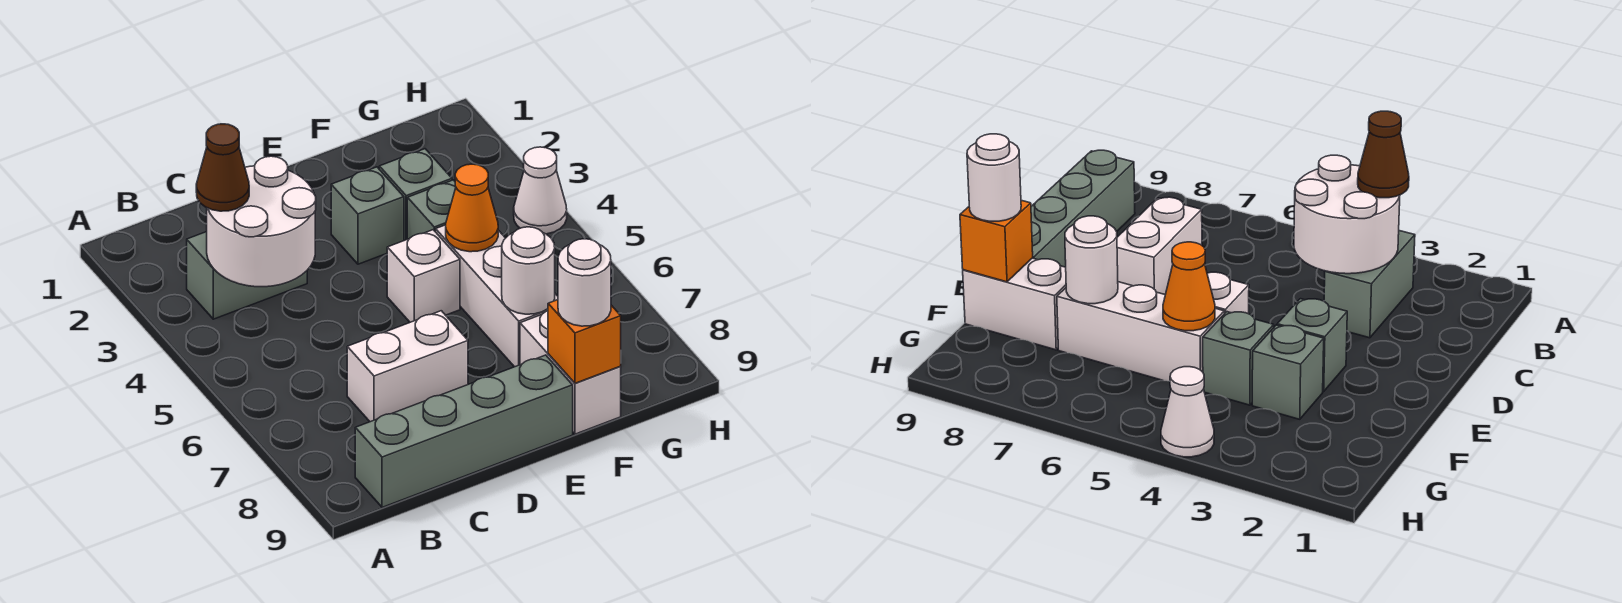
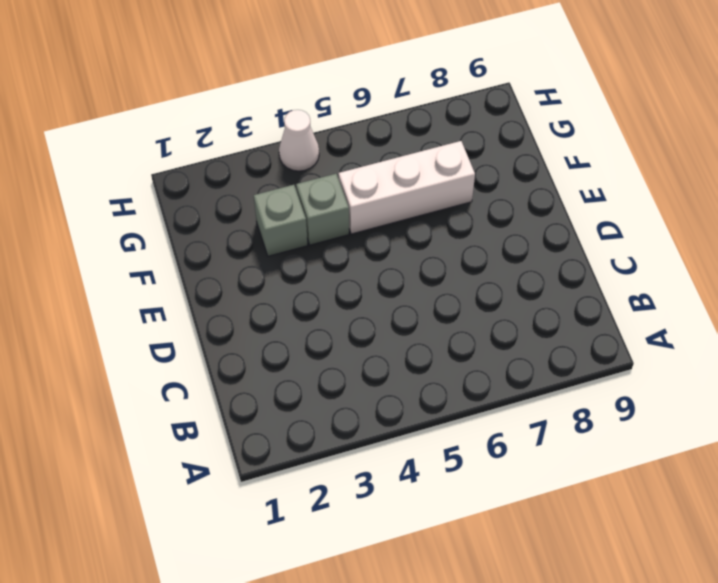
none -> grey 1x2 brick [187,232,307,319]
none -> grey 1x4 brick [355,355,573,507]
none -> white 1x2 brick [347,311,468,422]

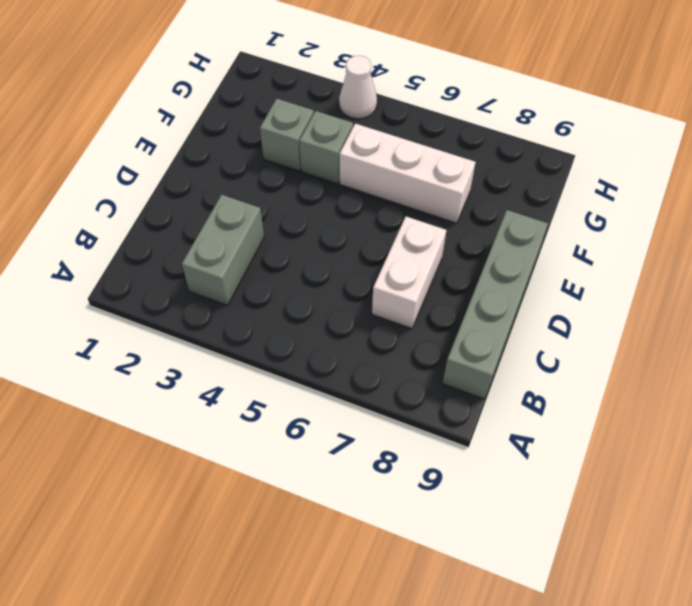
none -> grey 1x1 brick [331,167,404,264]
none -> white 1x1 brick [387,230,460,322]
none -> white 1x2 brick [520,311,621,434]

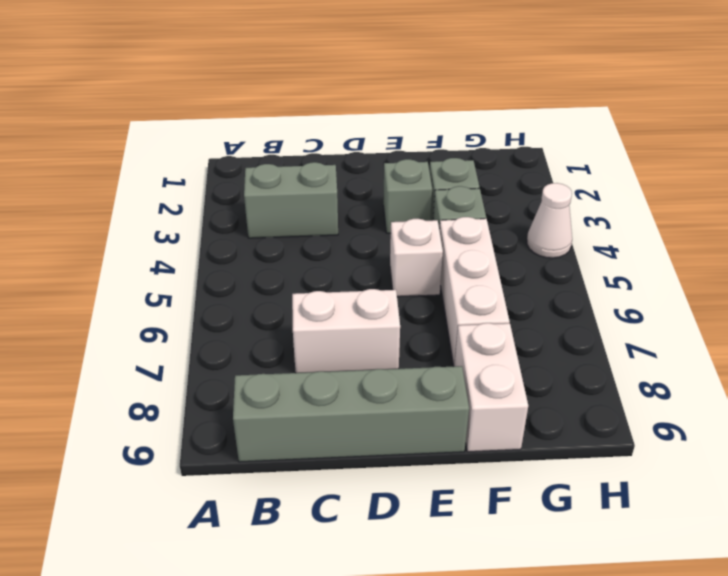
none -> white 2x2 round brick [207,156,316,287]
none -> orange 1x1 cone [446,164,498,252]
none -> white 1x1 round brick [502,227,555,314]

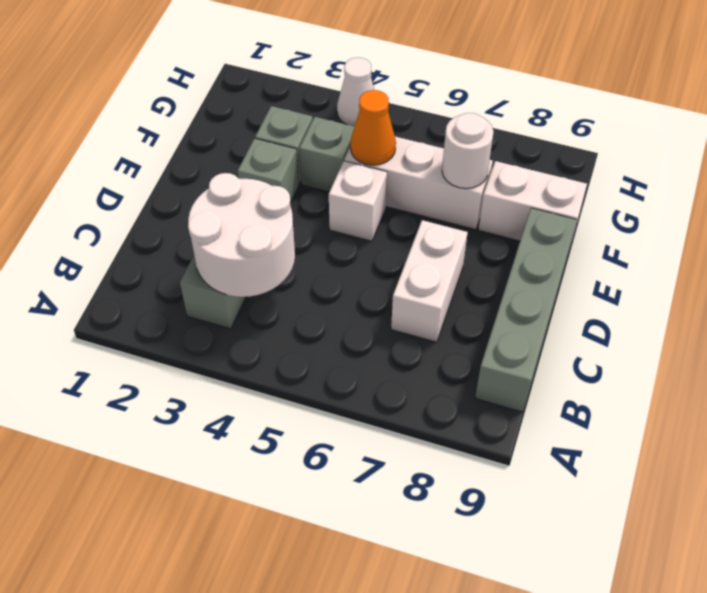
none -> orange 1x1 brick [548,300,621,383]
none -> brown 1x1 cone [196,124,249,211]
none -> white 1x1 round brick [558,239,611,326]

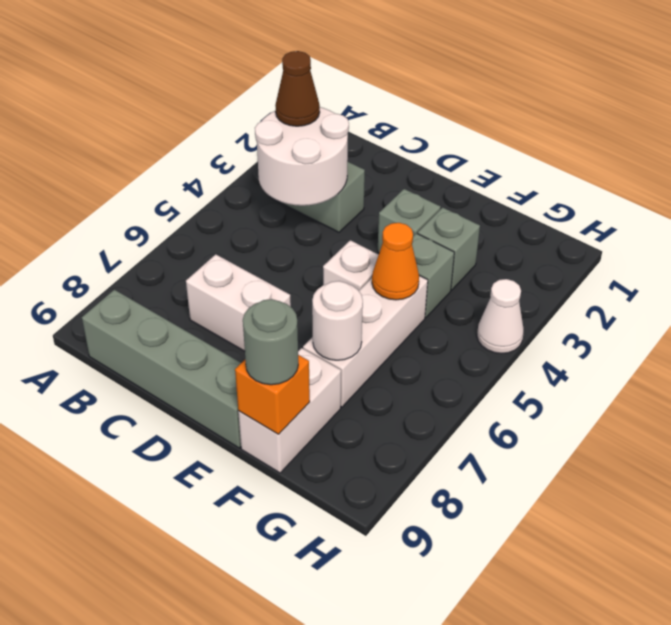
grey 1x1 round brick [243,299,298,385] -> white 1x1 round brick [558,239,611,326]

